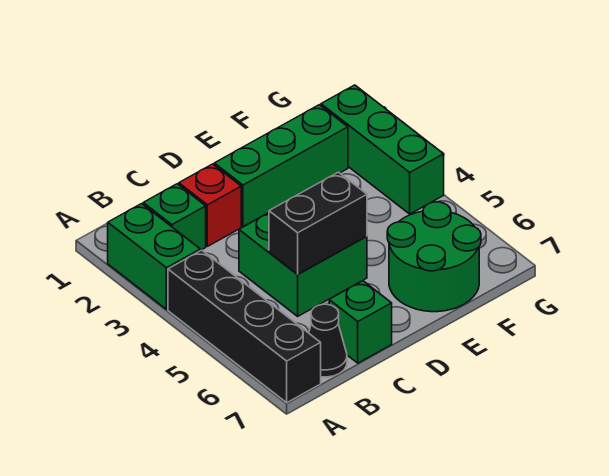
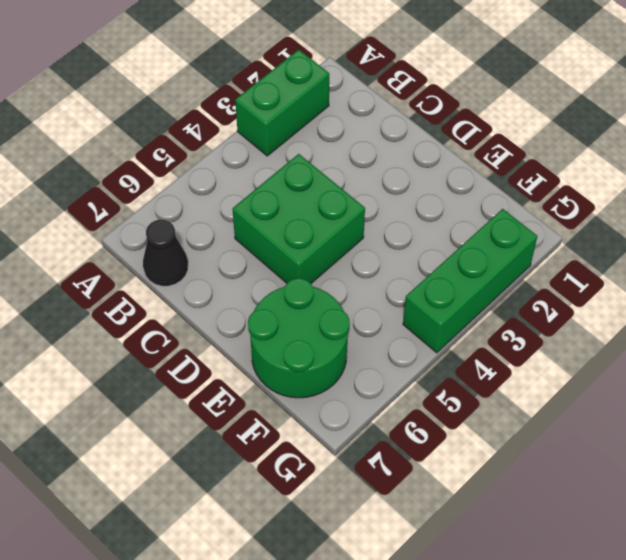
none -> black 1x4 brick [168,250,321,403]
none -> green 1x1 brick [143,184,206,251]

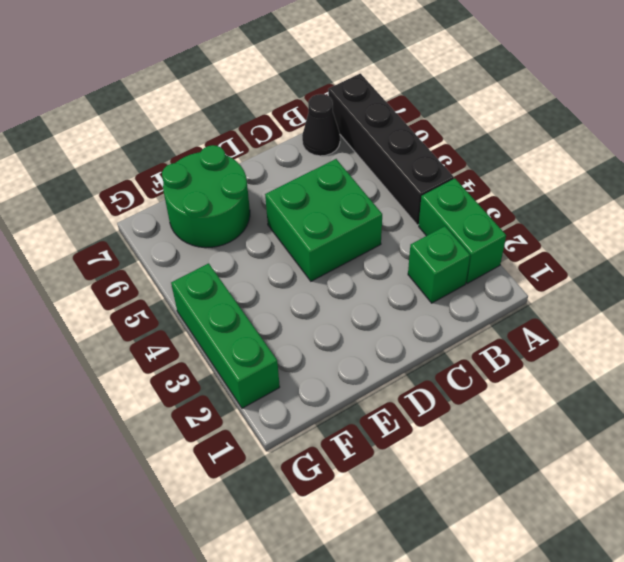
none -> red 1x1 brick [179,164,241,246]
none -> green 1x1 brick [329,281,392,363]

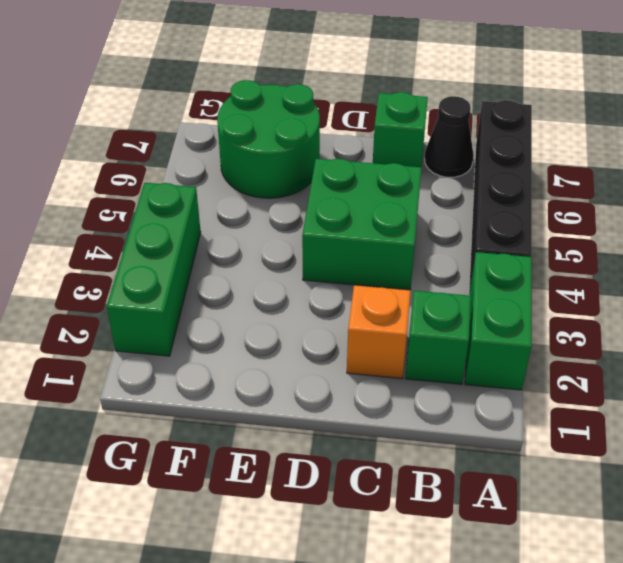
orange 1x1 brick [347,285,411,379] -> red 1x1 brick [179,164,241,246]
none -> green 1x3 brick [214,105,348,227]
none -> black 1x2 brick [269,172,367,274]

